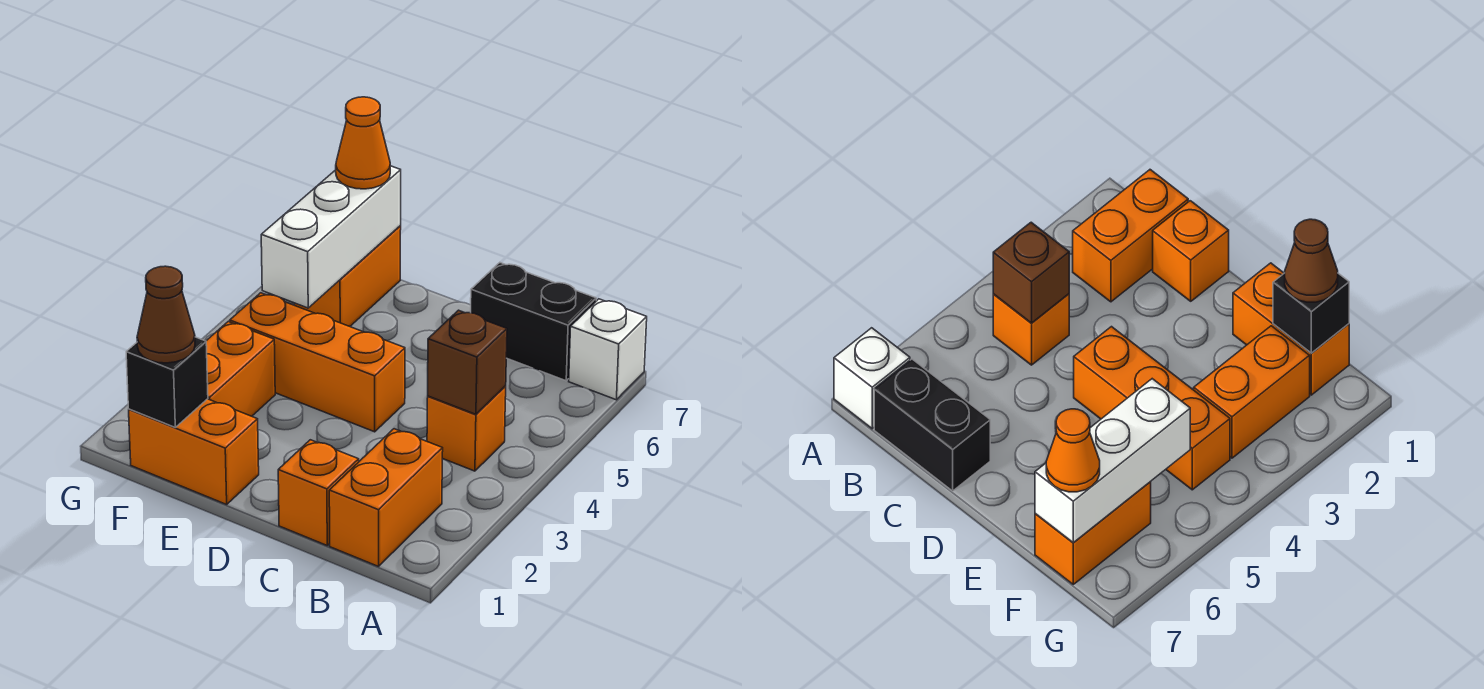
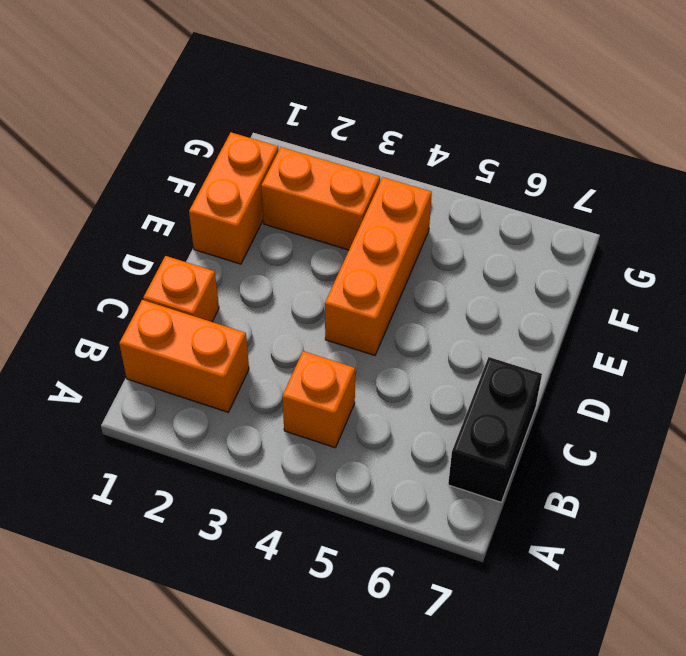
none -> white 1x1 brick [569,299,647,400]
none -> orange 1x2 brick [295,226,401,326]
none -> brown 1x1 brick [428,310,507,414]

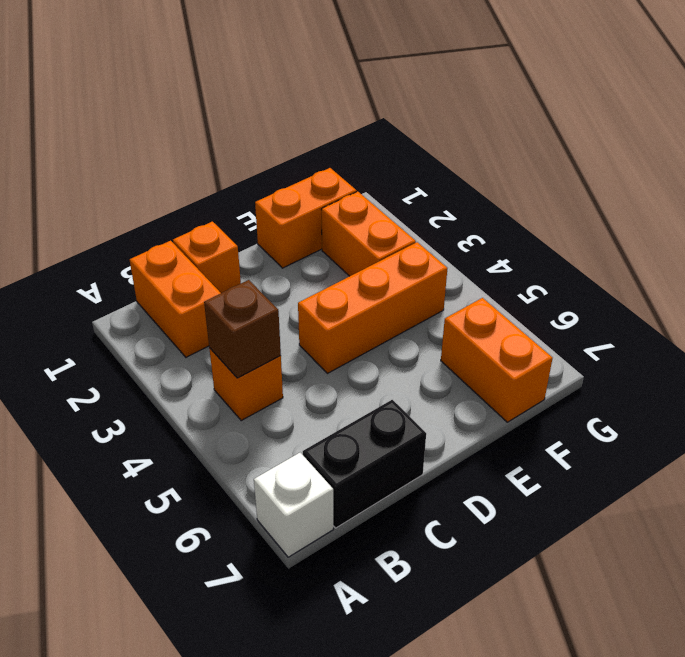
none -> black 1x1 brick [126,337,208,427]
none -> white 1x3 brick [261,166,401,308]
none -> brown 1x1 cone [137,266,195,363]

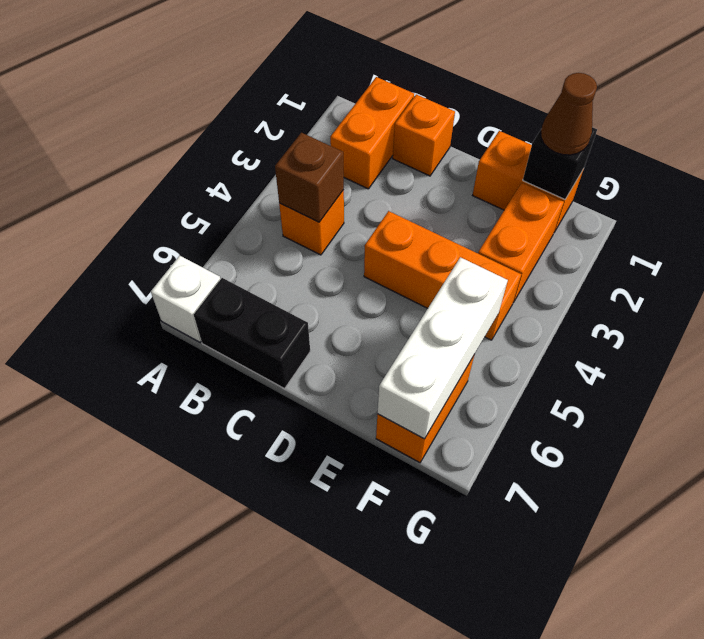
none -> orange 1x1 cone [336,97,390,189]

